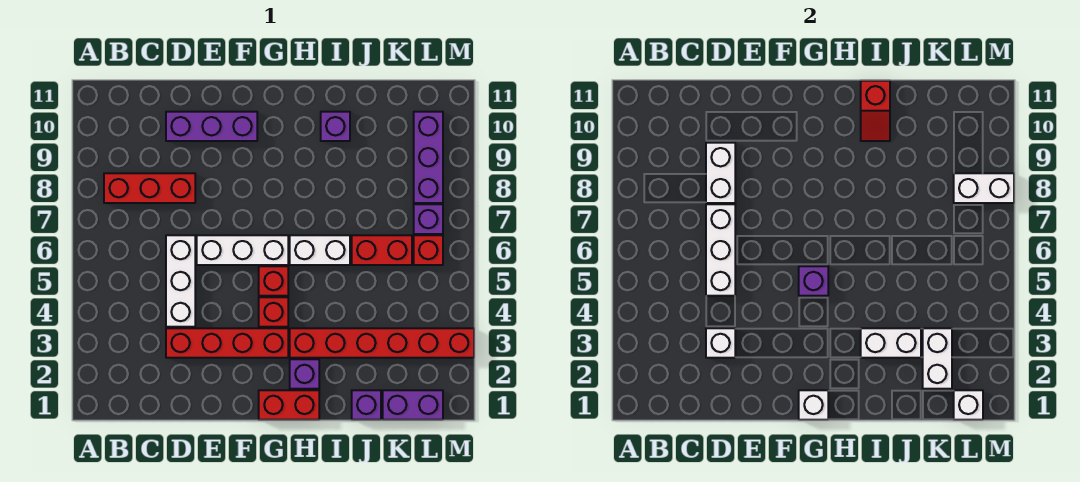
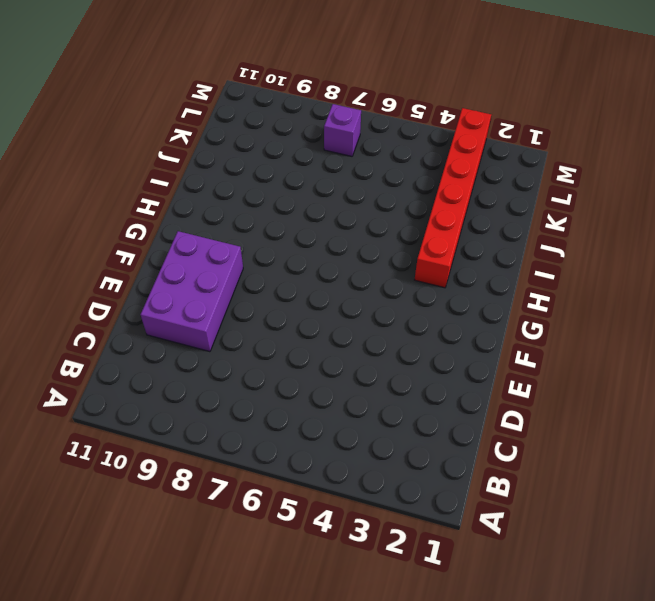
purple 2x3 brick [140,231,243,352] -> purple 1x3 brick [166,112,257,141]
none -> red 1x3 brick [104,173,195,203]
none -> red 1x4 brick [166,328,288,358]
none -> white 1x3 brick [166,235,195,327]

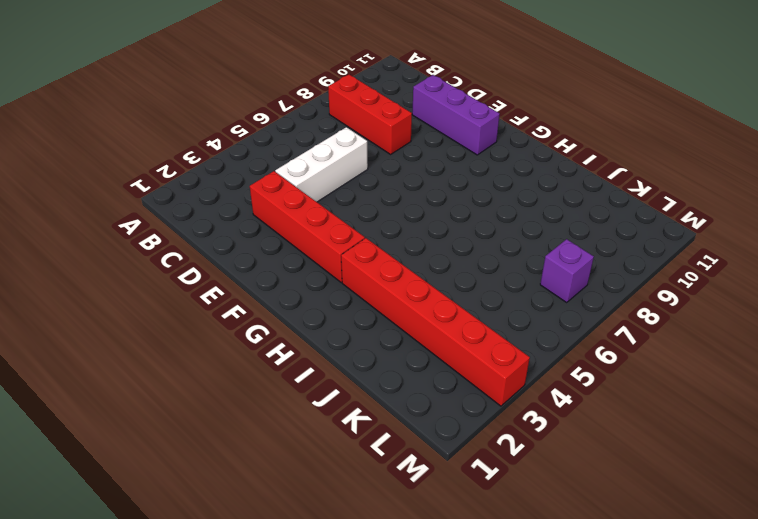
none -> white 1x3 brick [197,235,288,265]
none -> red 1x2 brick [259,390,319,420]
none -> red 1x1 brick [259,297,288,327]

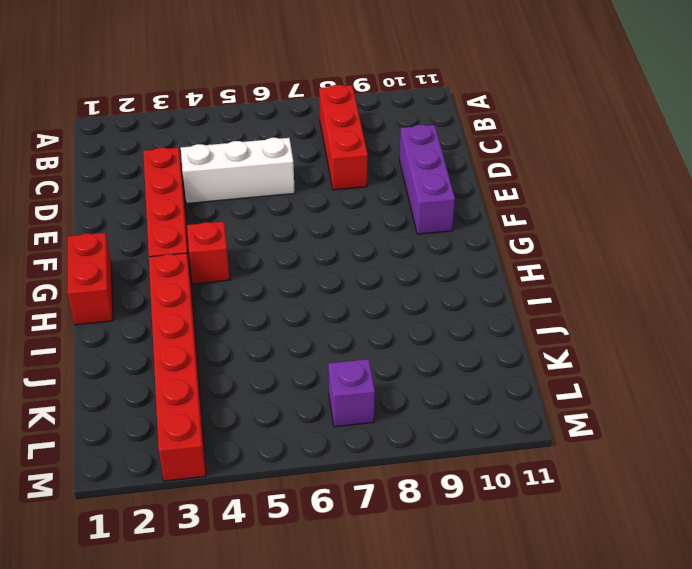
none -> white 1x3 brick [197,235,288,265]
none -> red 1x1 brick [259,266,288,296]
none -> purple 1x1 brick [290,359,319,389]

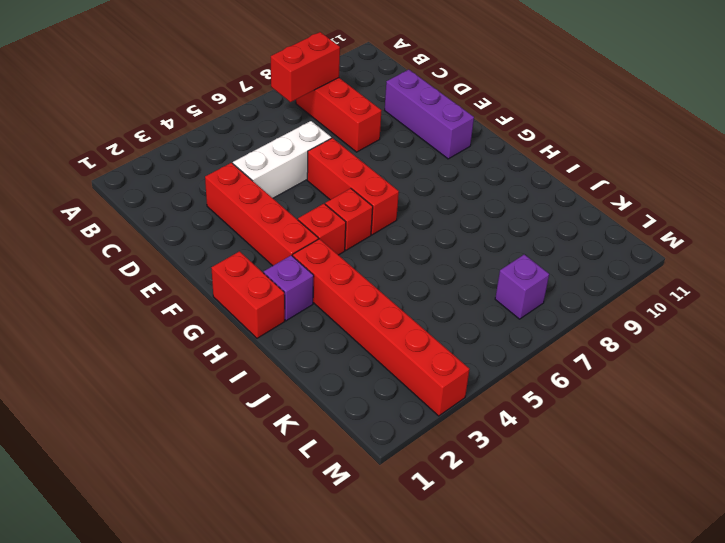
red 1x2 brick [271,32,340,102] -> red 1x2 brick turned to [352,235,412,265]
red 1x3 brick [307,138,399,235] -> white 1x3 brick [197,235,288,265]
none -> white 1x2 brick [290,235,350,265]
none -> purple 1x1 brick [321,112,350,141]
none -> purple 1x1 brick [352,390,381,420]

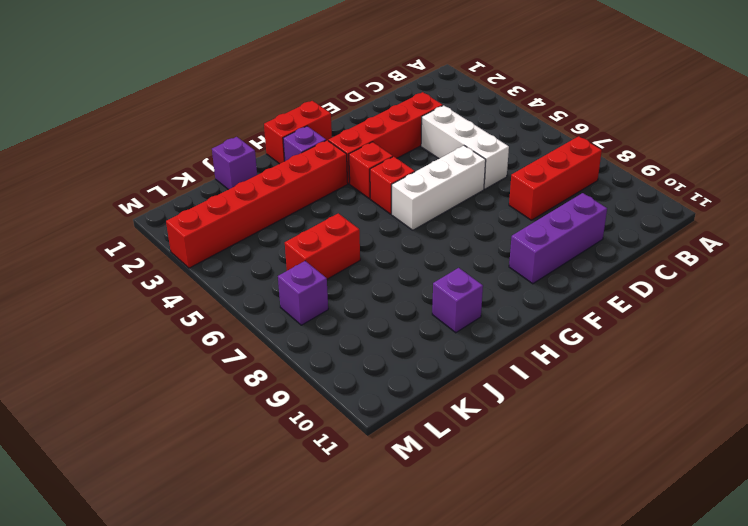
none -> white 1x2 brick [290,235,350,265]
none -> purple 1x2 brick [383,390,443,420]
none -> red 1x1 brick [414,235,443,265]

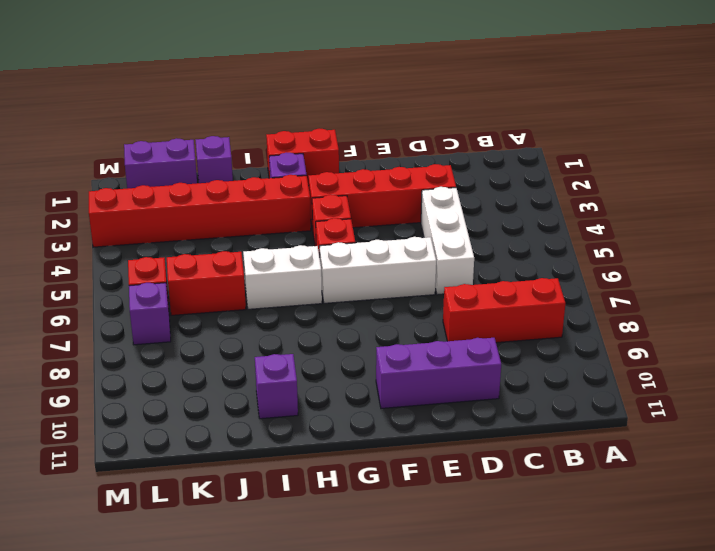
none -> purple 1x3 brick [414,112,443,203]
none -> white 1x1 brick [706,328,735,358]
none -> white 1x3 brick [706,204,735,296]

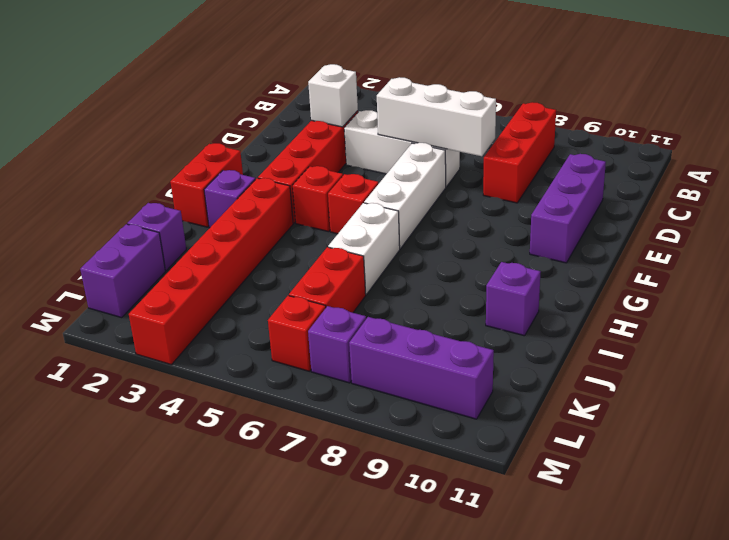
none -> white 1x2 brick [706,143,735,203]
none -> white 1x1 brick [799,390,828,420]
none -> purple 1x1 brick [799,266,828,296]

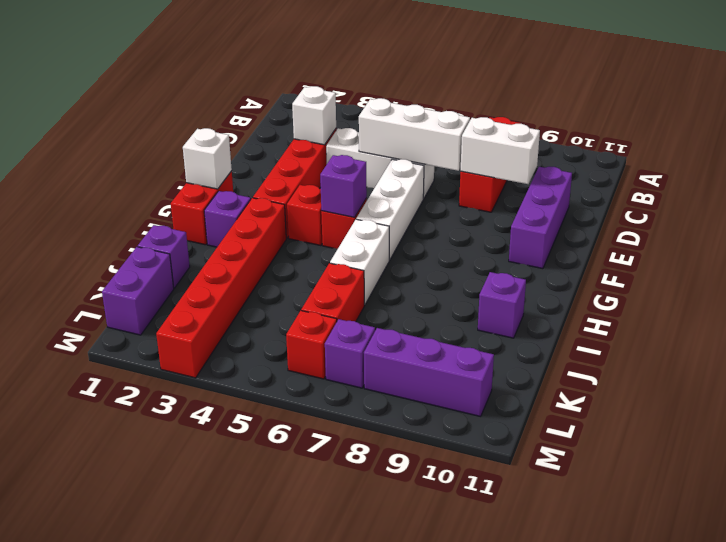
none -> white 1x2 brick [861,328,921,358]
none -> red 1x2 slope [861,81,890,141]
none -> white 1x2 brick [923,328,952,389]

